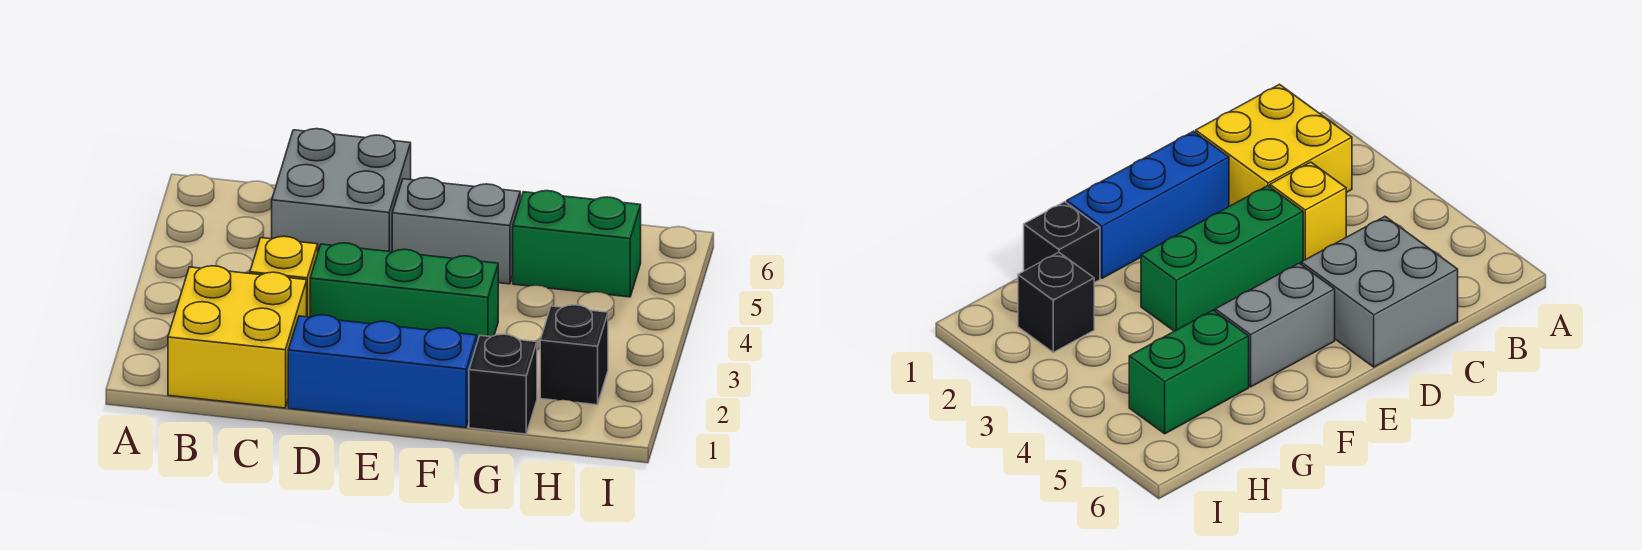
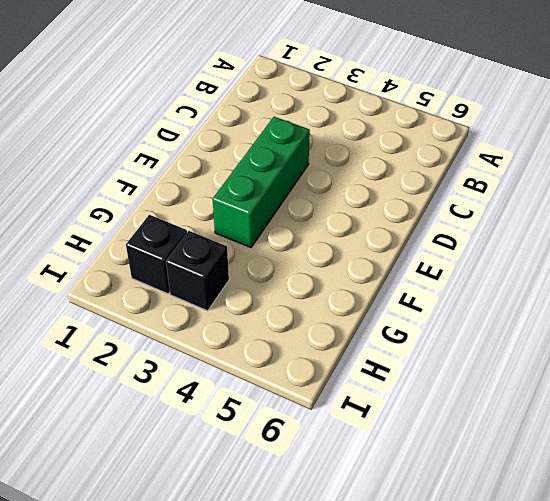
black 1x1 brick [166,231,229,311] -> black 1x1 brick moved to [469,334,537,434]
none -> yellow 2x2 brick [168,266,307,408]
none -> yellow 1x1 brick [250,236,318,317]

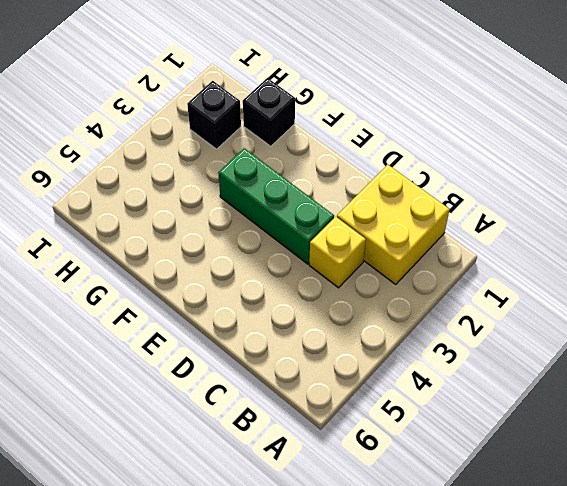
none -> grey 2x2 brick [272,129,411,252]
none -> blue 1x3 brick [288,315,477,428]

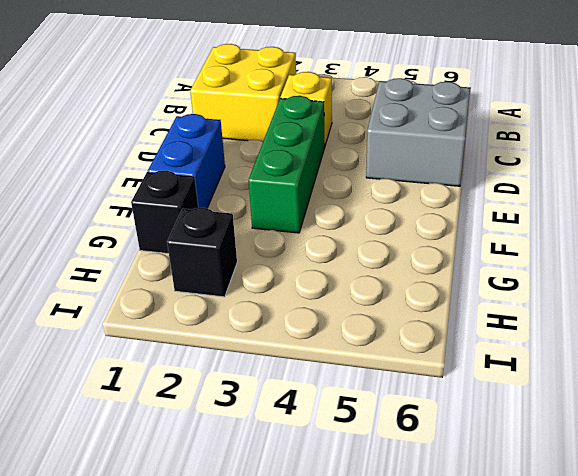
blue 1x2 brick [148,114,225,209] -> blue 1x3 brick [288,315,477,428]
none -> grey 1x2 brick [392,178,520,284]
none -> green 1x2 brick [513,191,641,297]

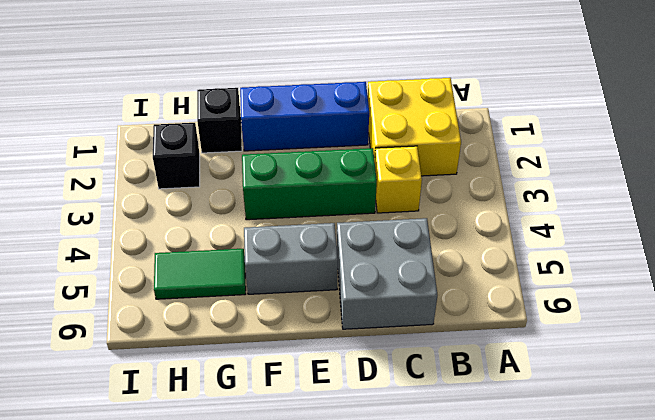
green 1x2 tile [154,249,246,299] -> green 1x2 brick [513,191,641,297]

